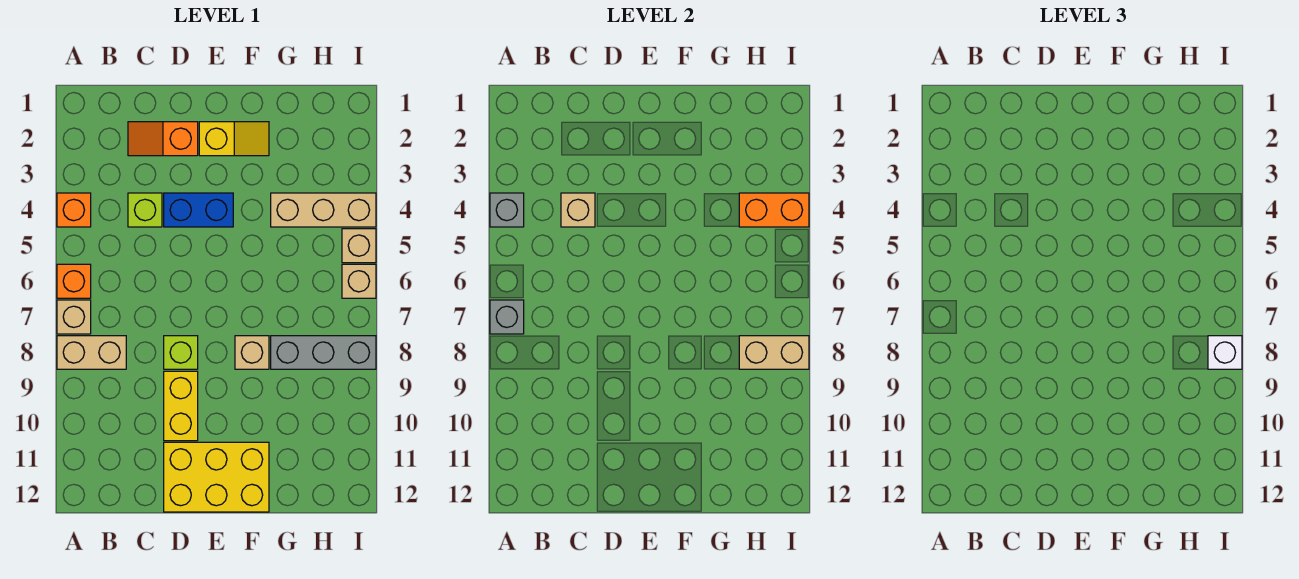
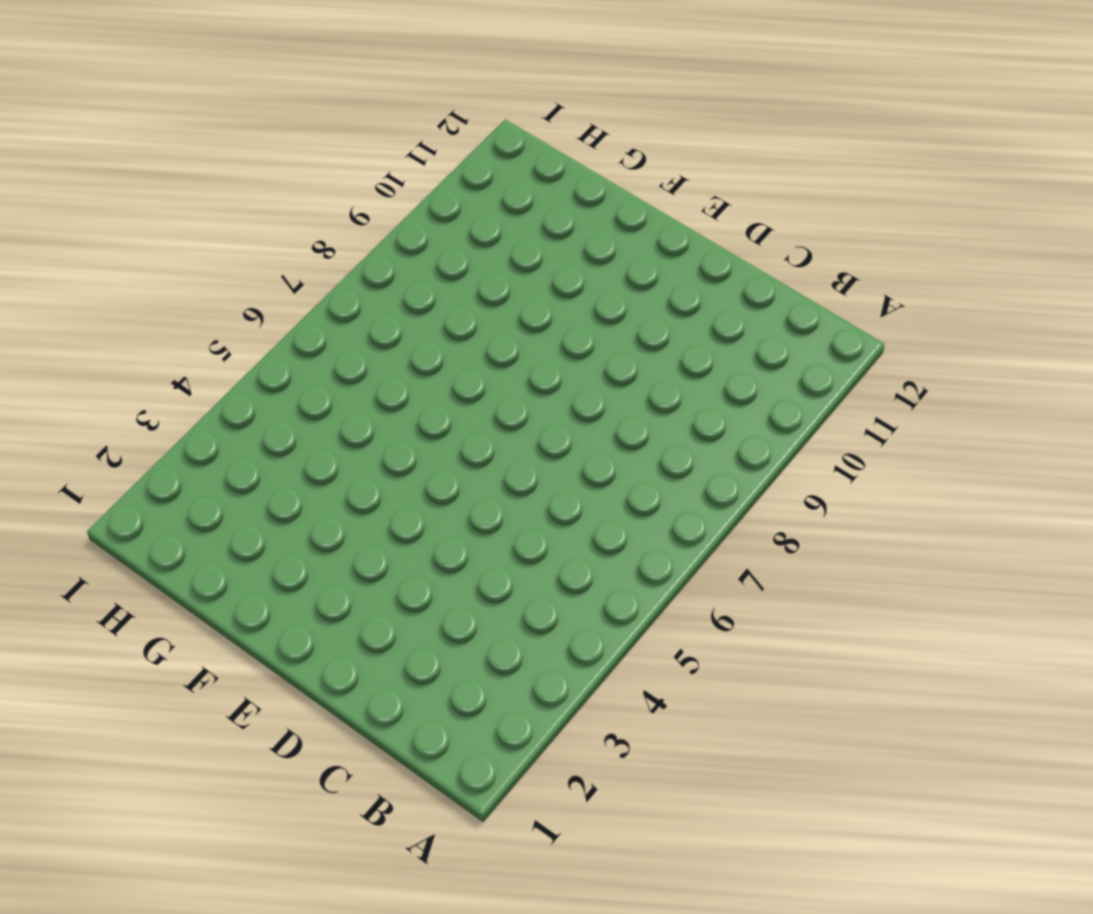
none -> orange 1x1 brick [57,193,91,227]
none -> orange 1x1 brick [57,264,91,298]
none -> tan 1x1 brick [57,300,91,334]

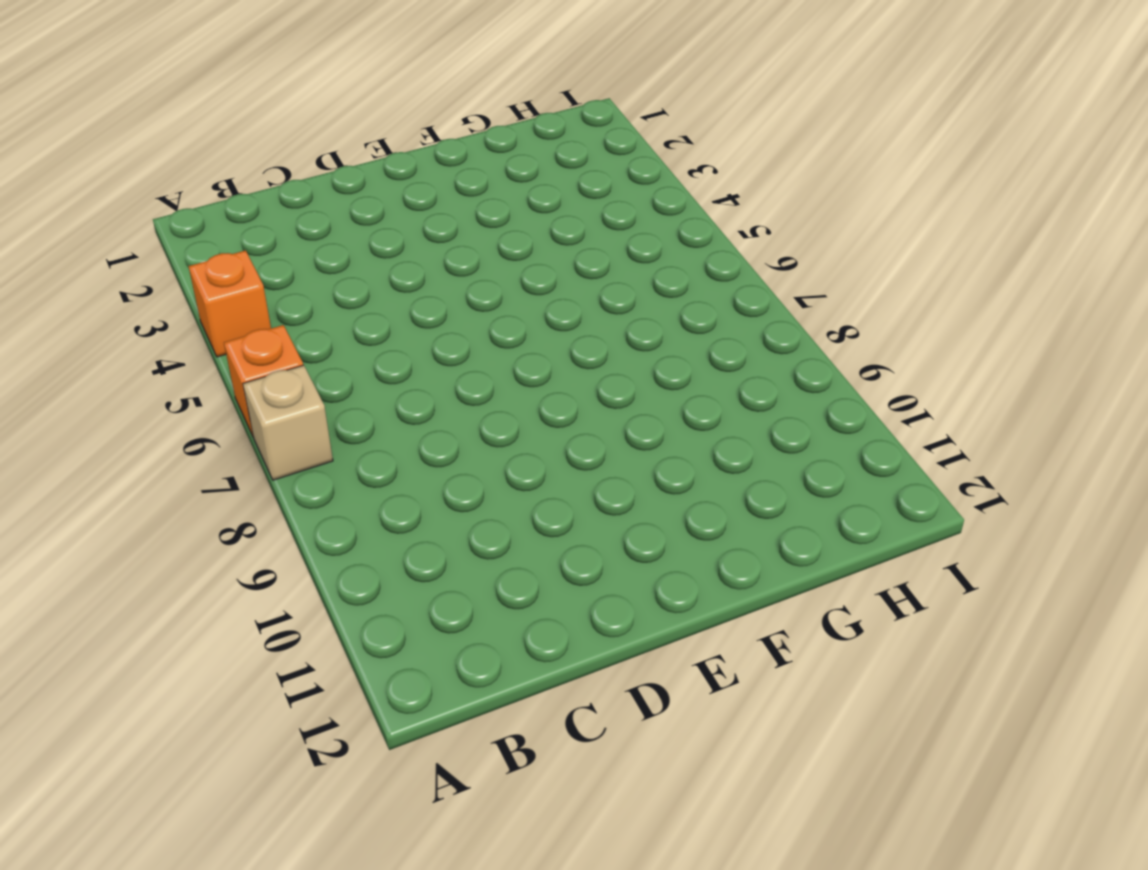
none -> tan 1x2 brick [57,336,126,369]
none -> orange 1x2 slope [128,122,198,156]
none -> lime 1x1 brick [128,193,162,227]

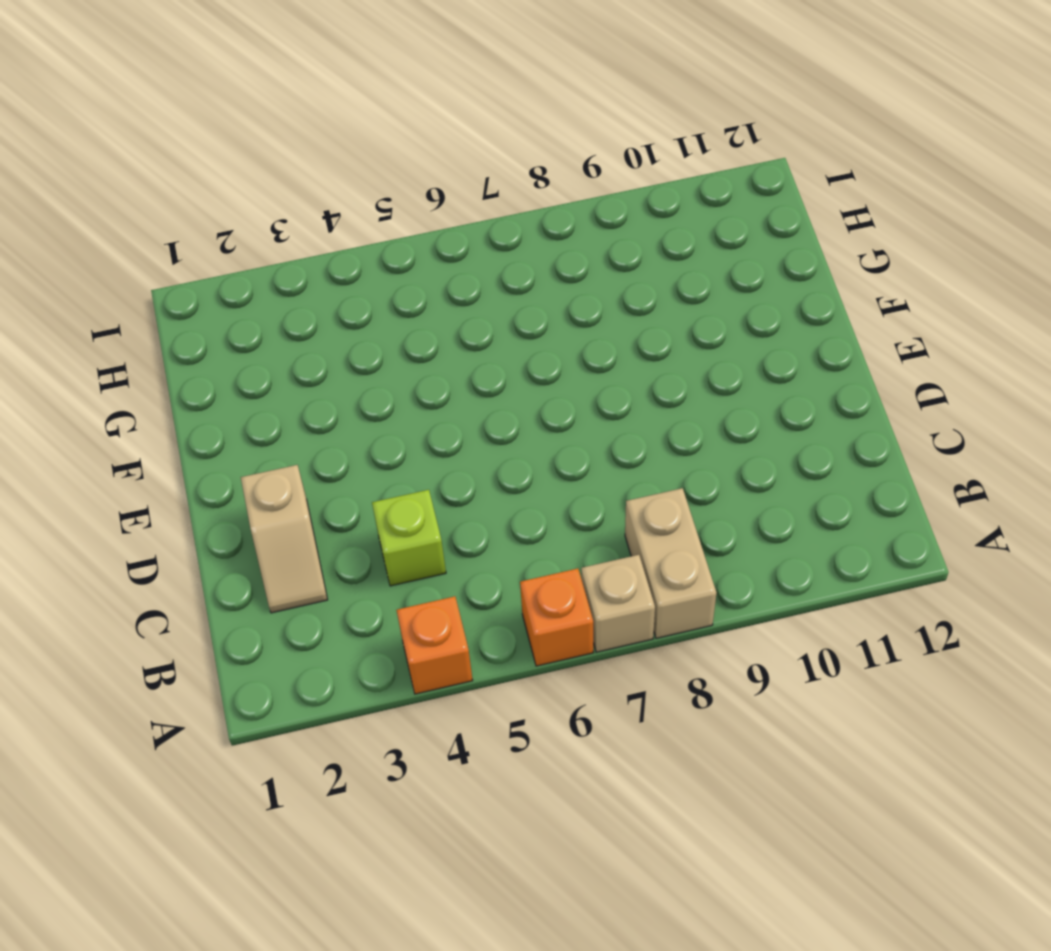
tan 1x2 slope [241,465,328,613] -> orange 1x2 slope [128,122,198,156]
none -> blue 1x2 brick [164,193,233,227]
none -> lime 1x1 brick [164,336,198,369]
none -> yellow 1x2 brick [164,371,198,441]

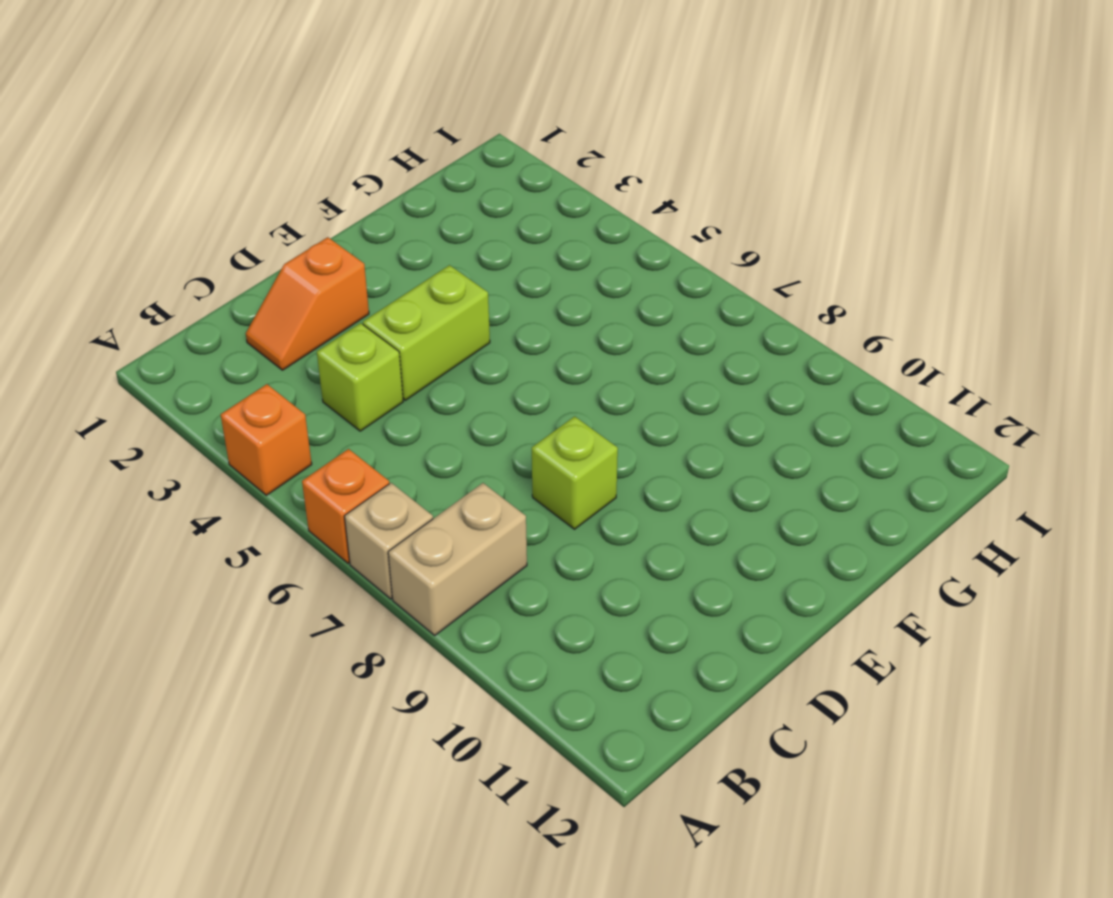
lime 1x2 brick [363,265,490,400] -> blue 1x2 brick [164,193,233,227]
none -> yellow 1x2 brick [164,371,198,441]
none -> yellow 2x3 brick [164,442,269,512]
none -> yellow 1x2 slope [199,122,269,156]

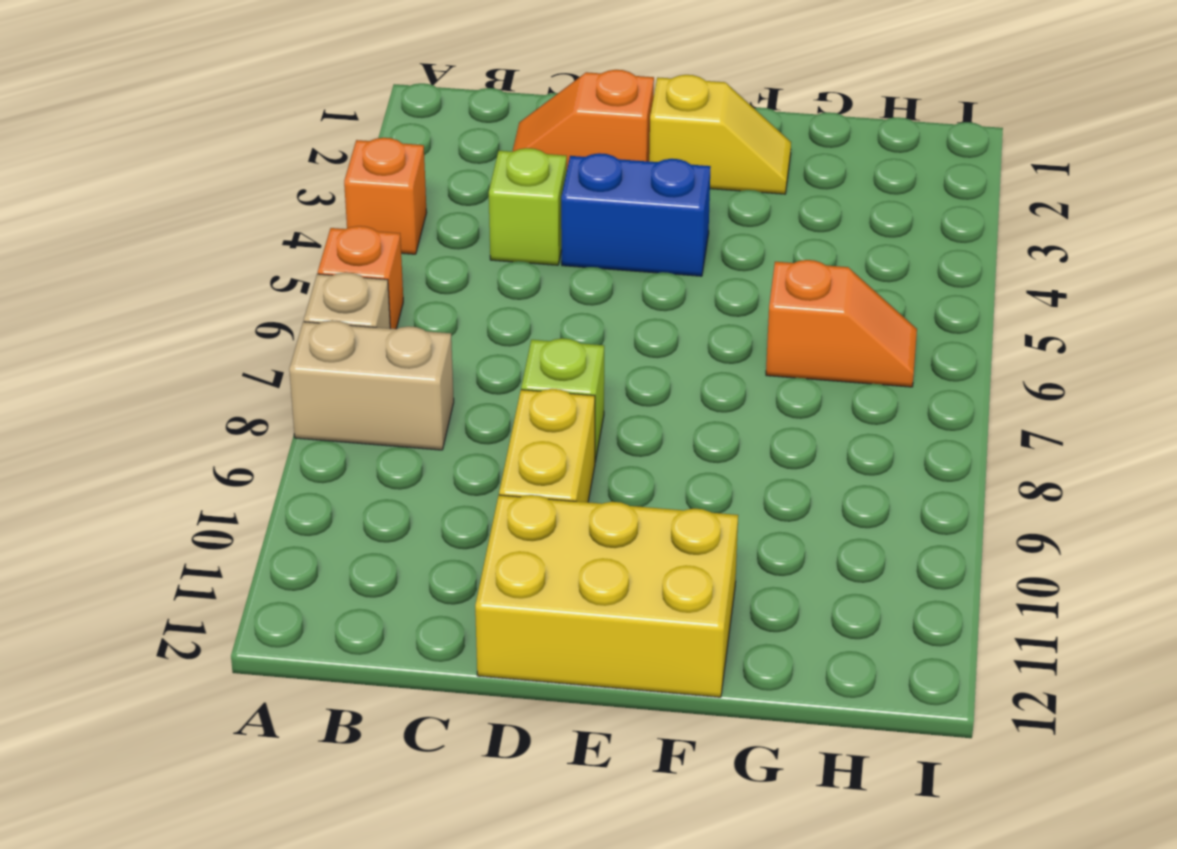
orange 1x2 slope [766,260,917,387] -> none
none -> tan 1x1 brick [235,336,269,369]
none -> tan 1x3 brick [271,193,376,227]
none -> grey 1x3 brick [271,336,376,369]

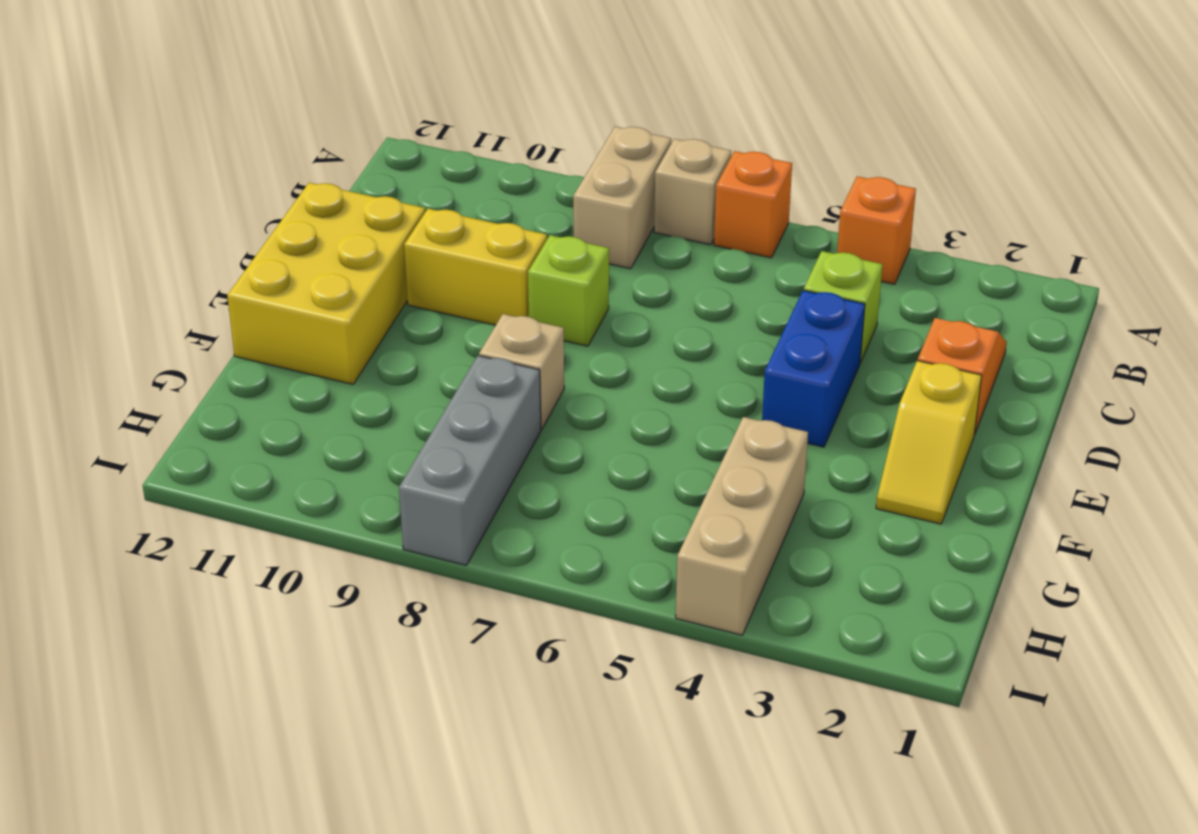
none -> tan 1x1 brick [342,229,376,263]
none -> tan 1x1 brick [342,264,376,298]
none -> grey 1x1 brick [490,193,524,227]

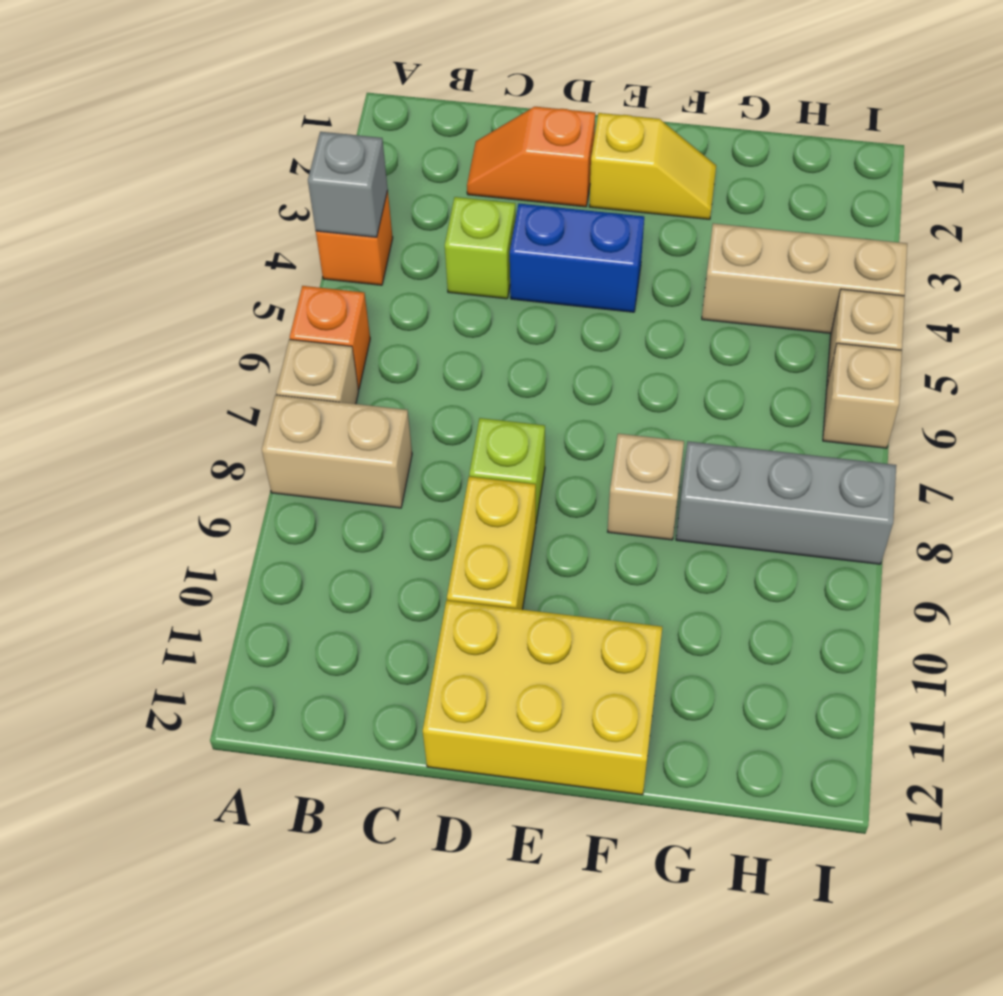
none -> grey 1x1 brick [490,300,524,334]
none -> tan 1x1 brick [561,193,595,227]
none -> orange 1x2 brick [739,193,809,227]

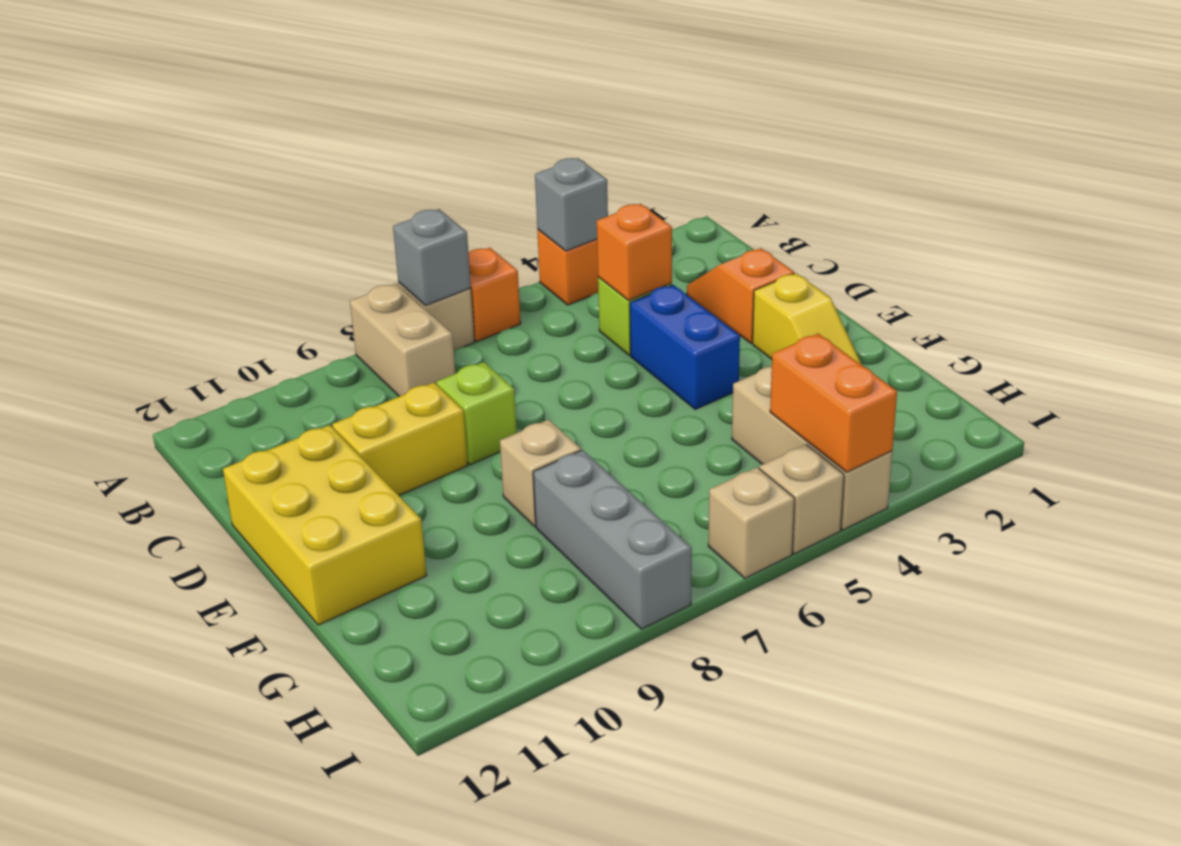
orange 1x1 brick [597,204,672,300] -> tan 1x1 brick [561,193,595,227]
none -> tan 1x2 brick [739,336,809,369]
none -> white 1x1 brick [1208,336,1242,369]

